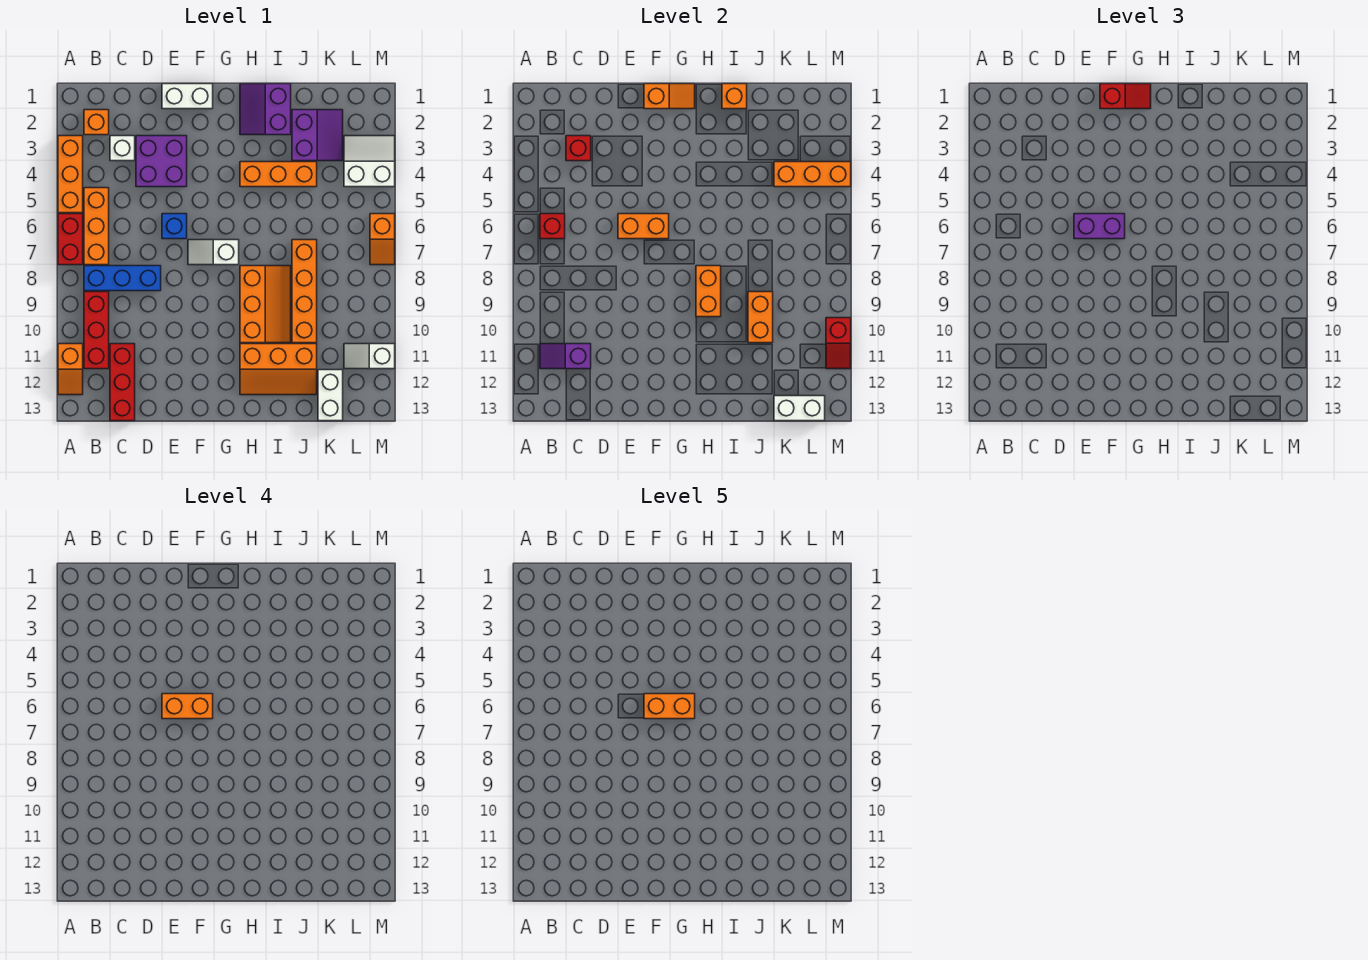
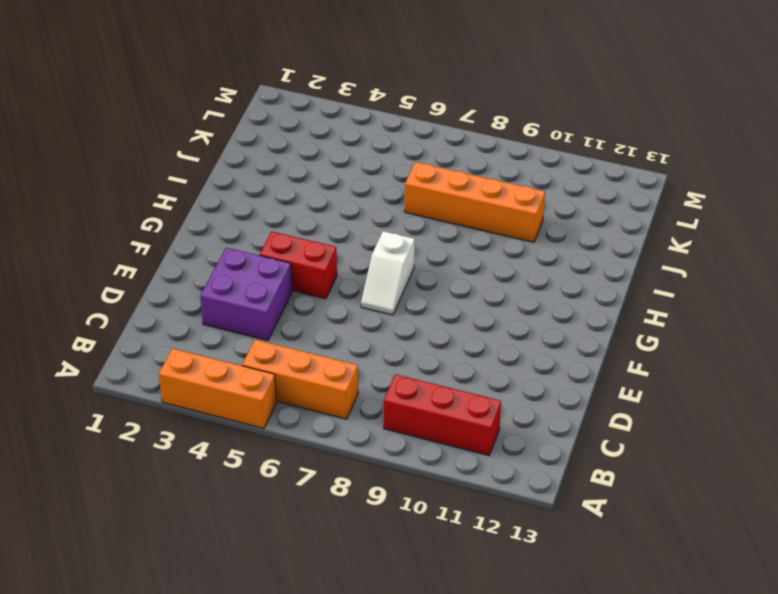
red 1x2 brick [260,231,337,299] -> red 1x2 brick moved to [58,214,83,265]
none -> orange 1x2 slope [58,344,83,395]
none -> orange 1x1 brick [84,110,109,135]
none -> blue 1x3 brick [84,266,161,291]
none -> white 1x1 brick [110,136,135,161]

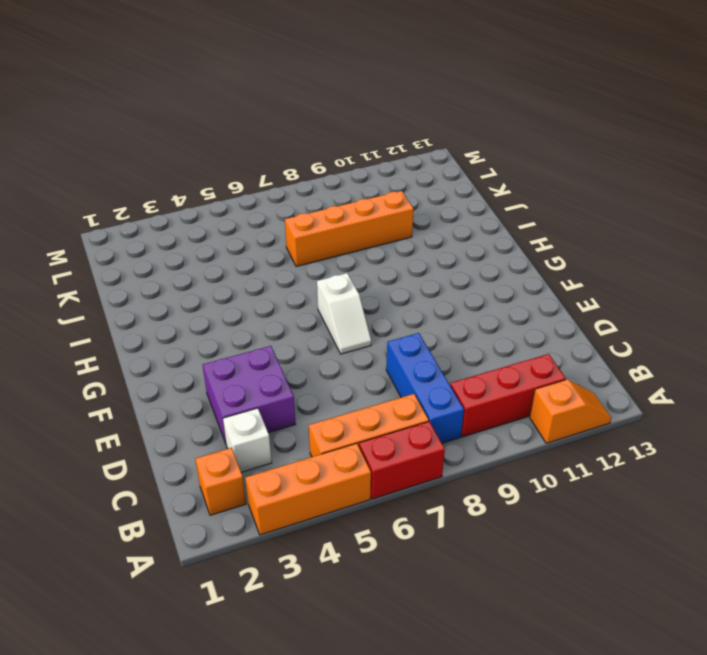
none -> red 1x3 brick [110,344,135,421]
none -> white 1x2 brick [162,84,213,109]
none -> blue 1x1 brick [162,214,187,239]
none -> purple 2x2 slope [240,84,291,135]

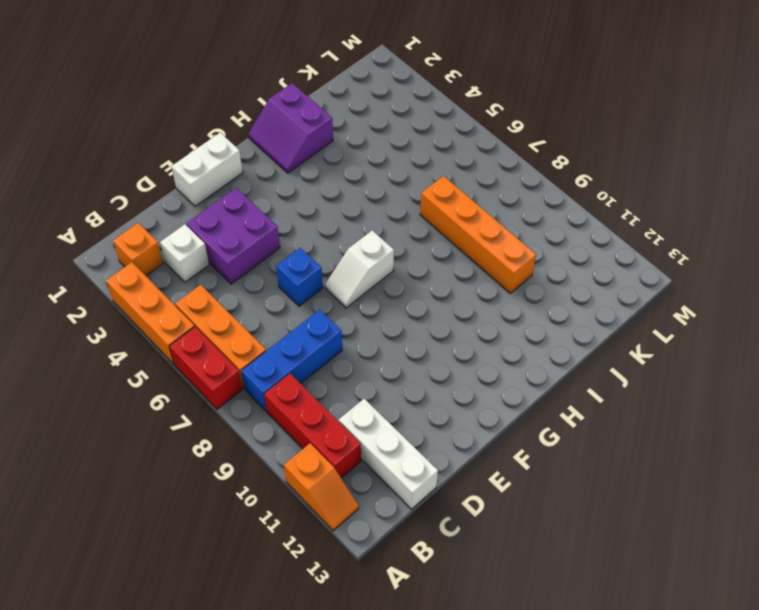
white 1x3 brick [339,399,438,509] -> red 1x3 brick [110,344,135,421]
none -> orange 1x3 brick [240,162,317,187]
none -> orange 2x3 slope [240,266,291,343]
none -> orange 2x3 slope [240,344,317,395]
none -> purple 2x2 slope [292,110,343,161]

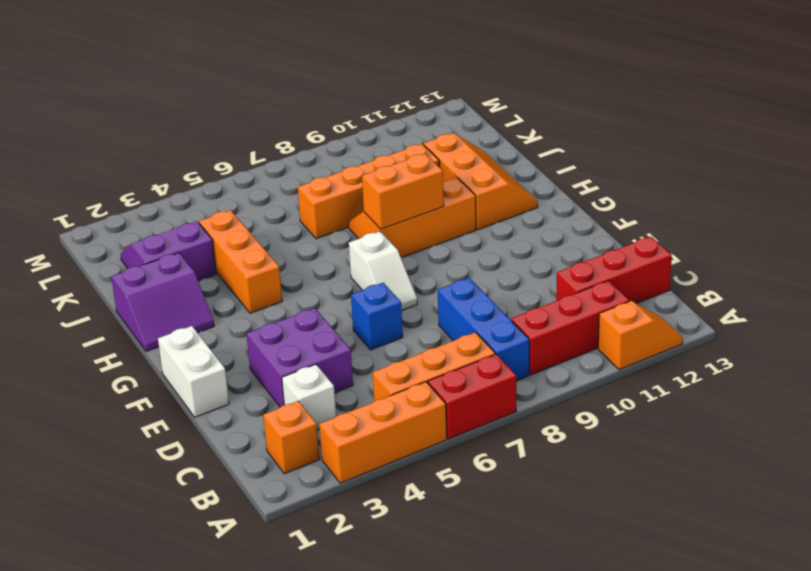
none -> white 1x2 brick [318,370,343,421]
none -> white 2x2 slope [344,136,395,187]
none -> white 1x2 slope [344,344,395,369]
none -> orange 1x2 slope [370,214,395,265]

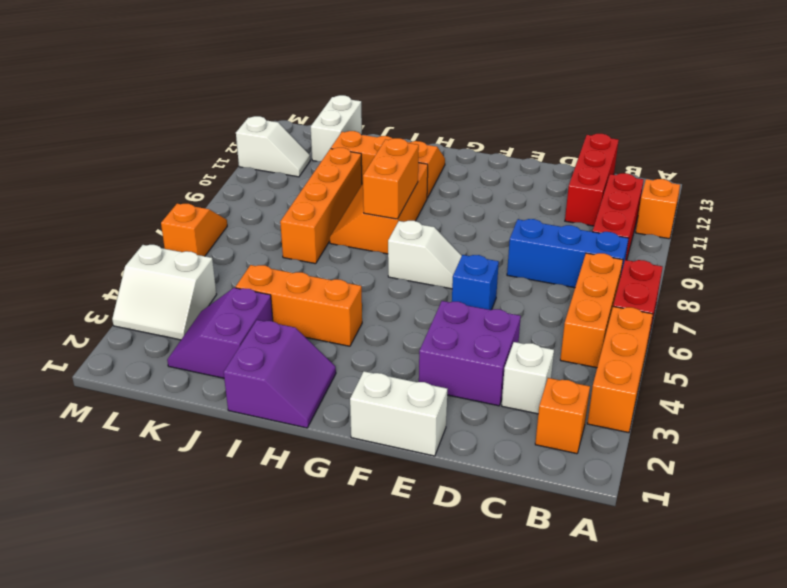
none -> red 1x1 brick [540,214,565,239]
none -> purple 1x2 slope [540,344,591,369]
none -> red 1x1 brick [566,136,591,161]
none -> orange 1x2 brick [618,214,669,239]

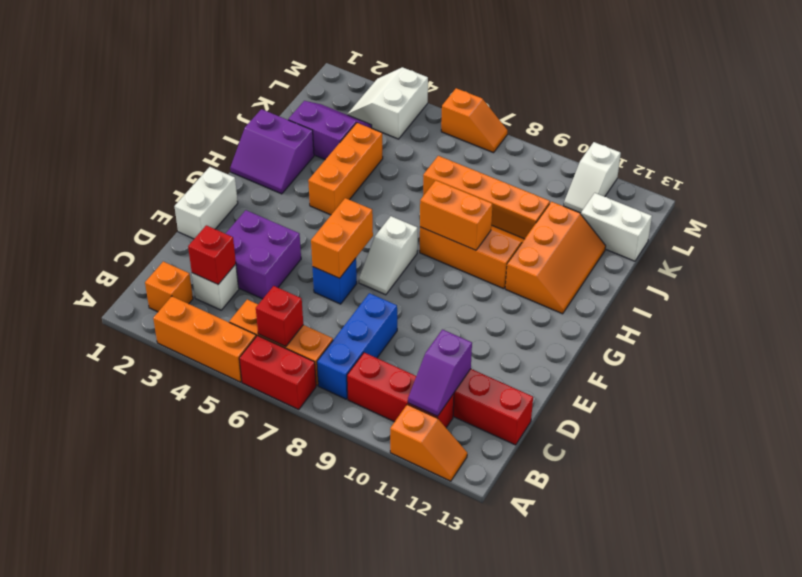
none -> orange 1x2 slope [644,84,695,109]
none -> orange 1x1 brick [722,84,747,109]
none -> orange 1x2 brick [748,292,773,343]
none -> orange 1x3 brick [774,162,851,187]

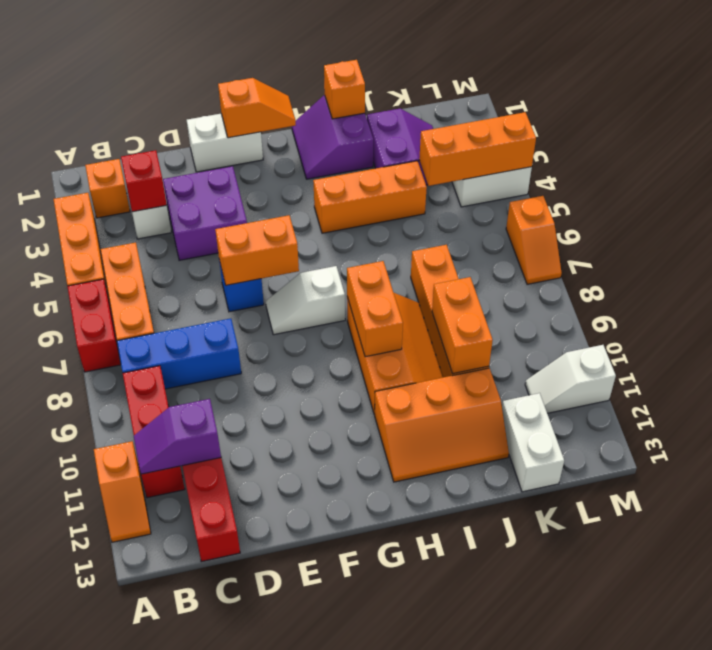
none -> red 1x1 brick [540,214,565,239]
none -> white 1x2 brick [774,396,825,421]
none -> red 1x2 slope [826,318,851,369]
none -> purple 1x2 brick [1074,214,1125,239]

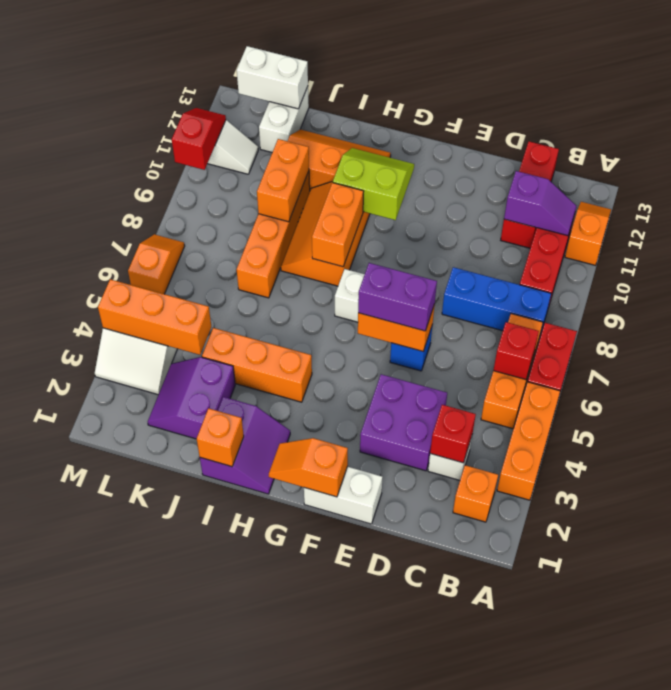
lime 2x2 slope [333,148,414,220] -> none
none -> red 1x2 slope [1100,84,1151,109]
none -> orange 1x2 brick [162,694,213,719]
none -> orange 1x2 brick [644,694,695,719]

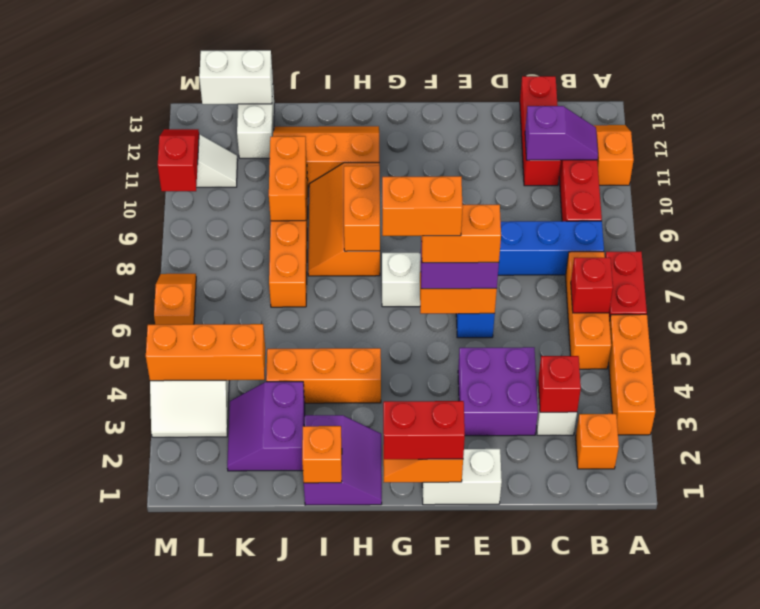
red 1x2 brick [383,401,465,459] -> red 1x2 slope [1100,84,1151,109]

